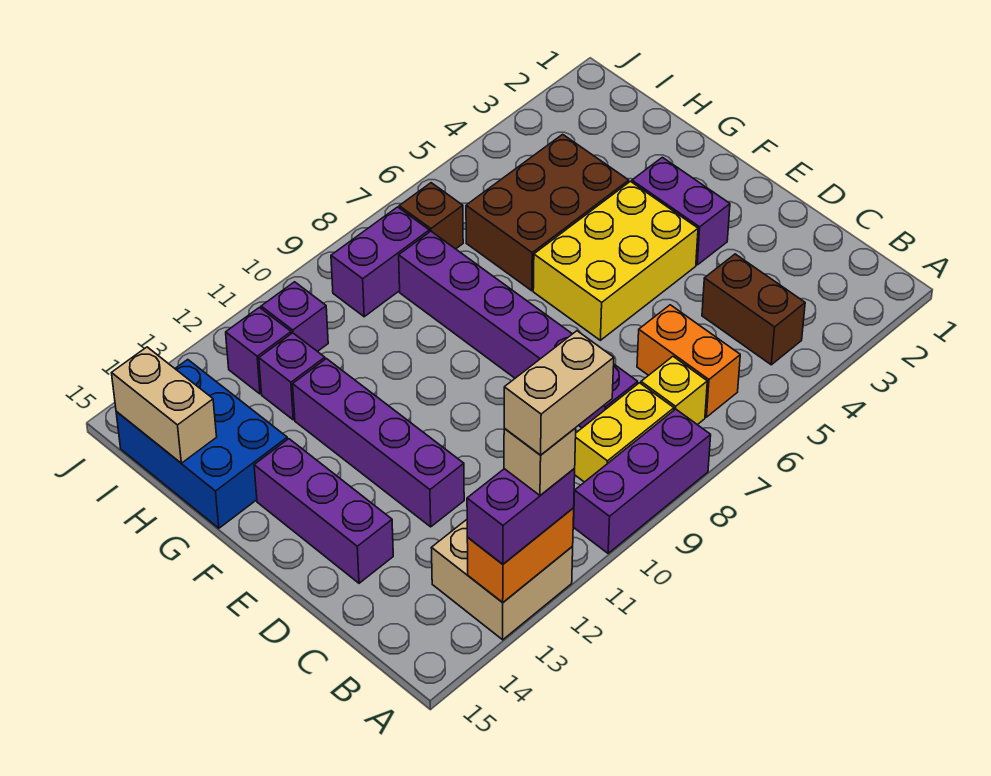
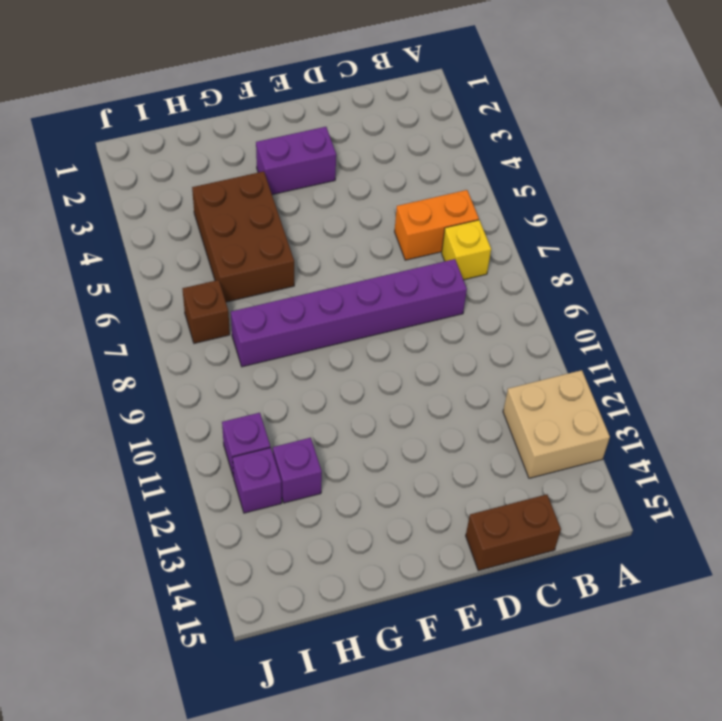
brown 1x2 brick [466,494,561,571] -> brown 1x2 brick moved to [702,254,805,365]
none -> purple 1x3 brick [574,409,711,553]
none -> yellow 1x2 brick [575,383,674,482]
none -> purple 1x4 brick [293,359,464,527]

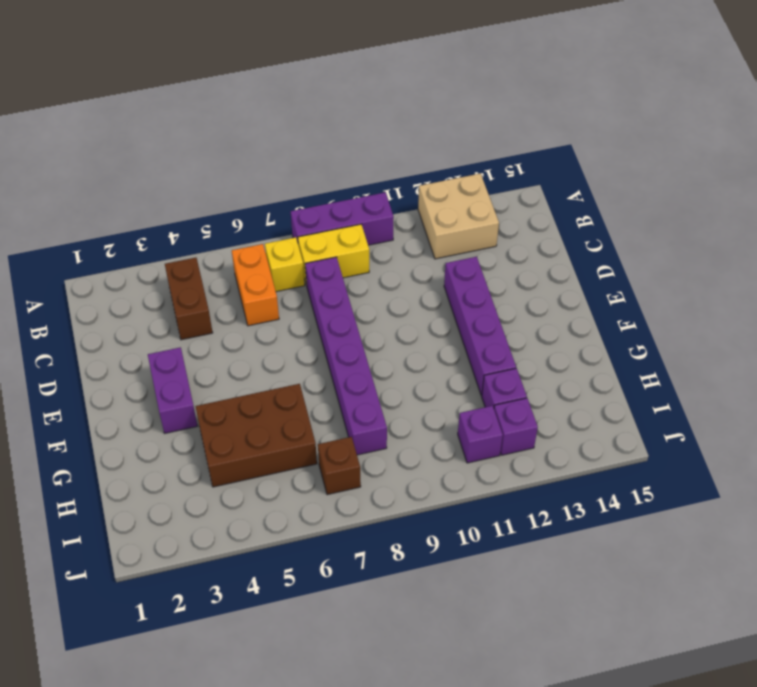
none -> purple 1x3 brick [254,439,393,583]
none -> yellow 2x3 brick [533,181,698,340]
none -> blue 2x3 brick [116,360,287,528]

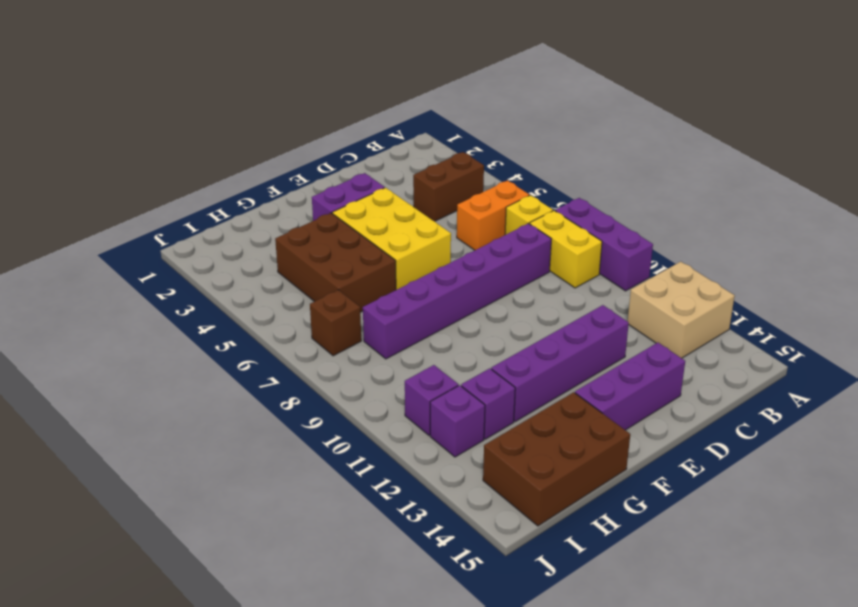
brown 2x3 brick [483,392,630,526] -> blue 2x3 brick [116,360,287,528]
none -> purple 1x2 brick [331,207,429,317]
none -> orange 1x2 brick [467,508,574,602]
none -> tan 1x2 brick [112,347,217,463]

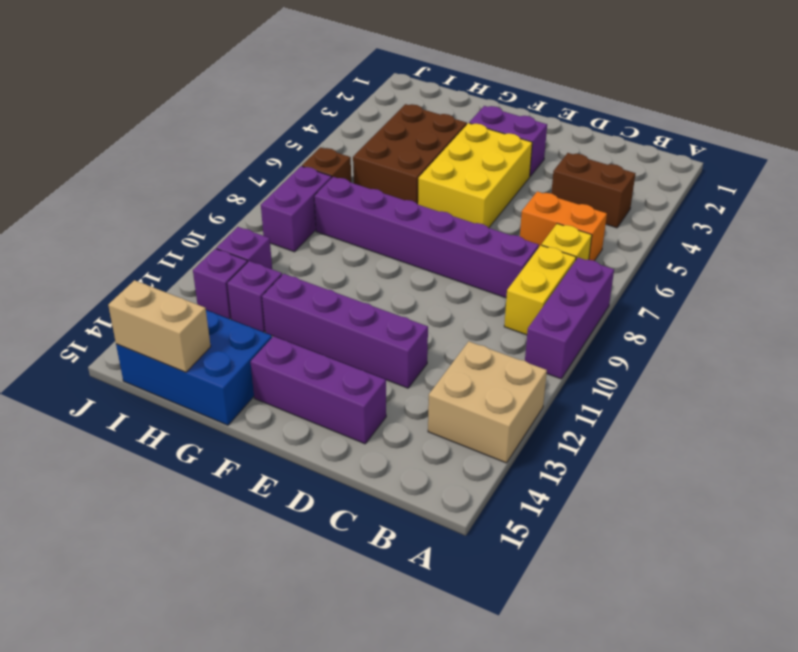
none -> orange 1x2 brick [467,508,574,602]
none -> purple 1x2 brick [467,468,575,564]
none -> tan 1x1 brick [504,428,576,495]

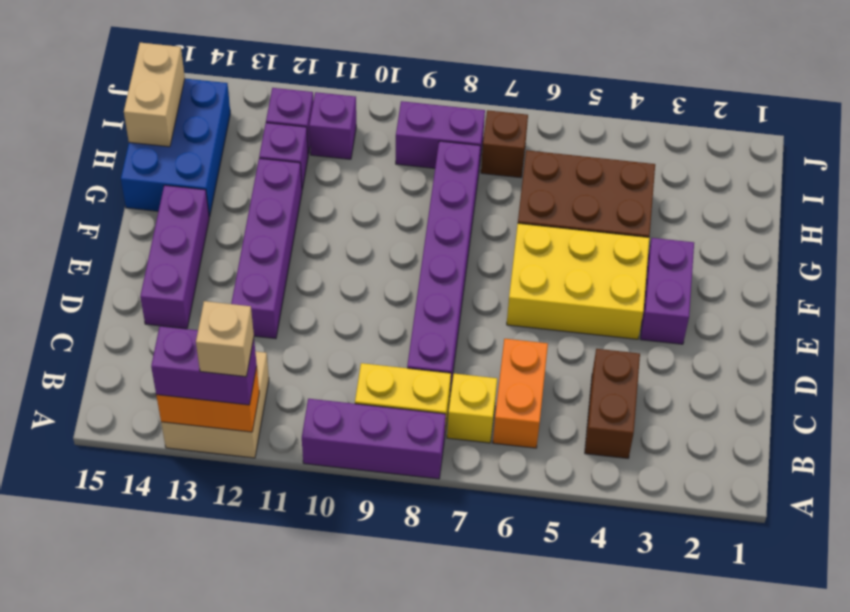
none -> tan 1x2 brick [504,331,614,455]

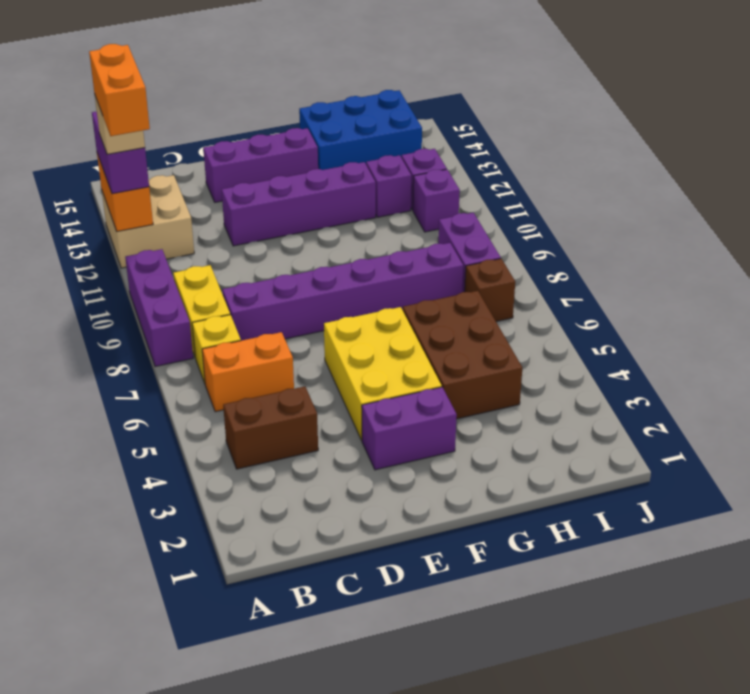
orange 1x2 brick [89,44,150,136] -> tan 1x2 brick [504,331,614,455]
none -> tan 1x2 brick [112,347,217,463]

